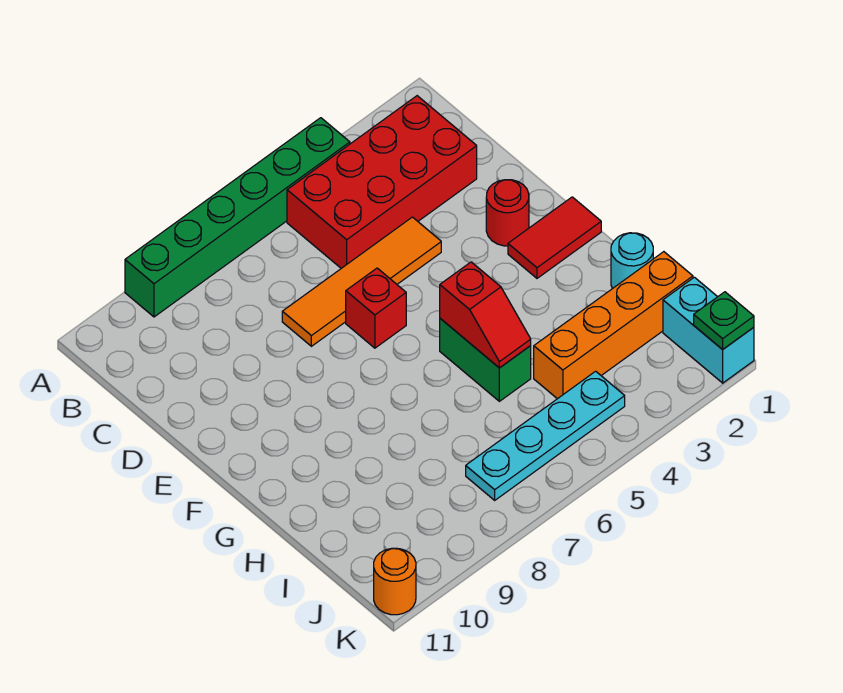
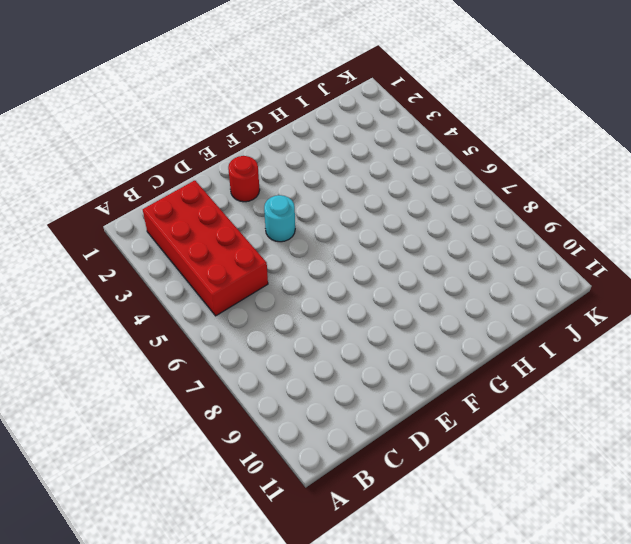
cyan 1x1 round brick [264,195,295,242] -> cyan 1x1 round brick moved to [611,233,653,289]
none -> green 1x6 brick [125,118,350,317]
none -> orange 1x4 tile [282,217,441,346]
none -> red 1x1 brick [346,268,406,348]

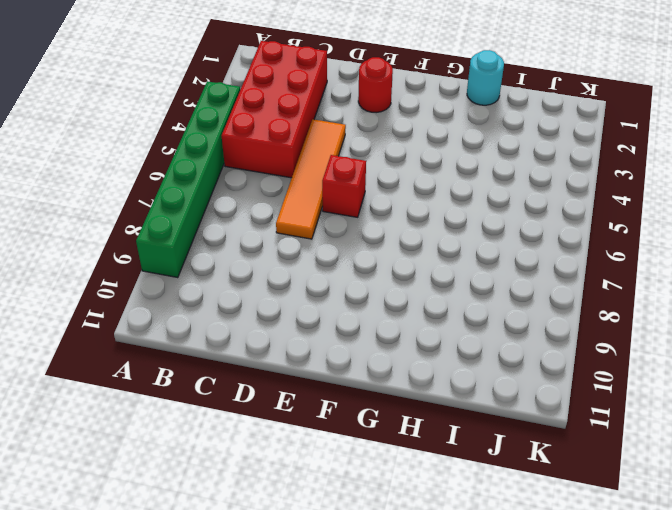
none -> red 1x2 tile [508,197,601,278]
none -> green 1x2 brick [440,318,531,401]
none -> orange 1x4 brick [534,252,693,399]

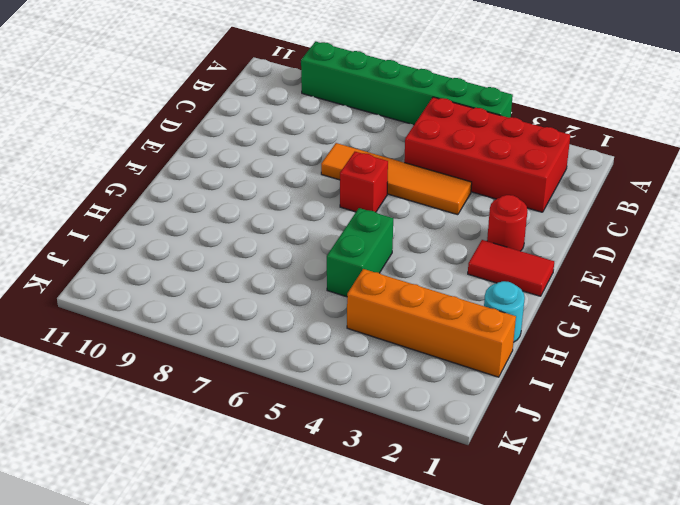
none -> cyan 1x2 brick [663,277,754,383]
none -> cyan 1x4 plate [466,371,625,500]
none -> orange 1x1 round brick [374,548,416,615]

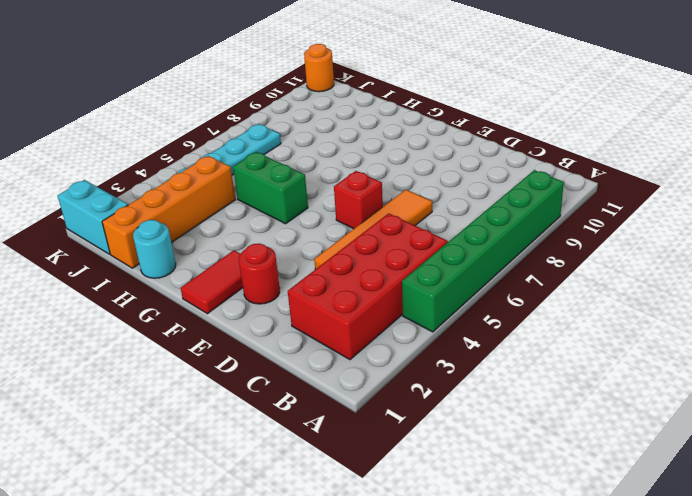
none -> red 1x2 slope [440,262,531,368]
none -> green 1x1 plate [694,292,754,350]

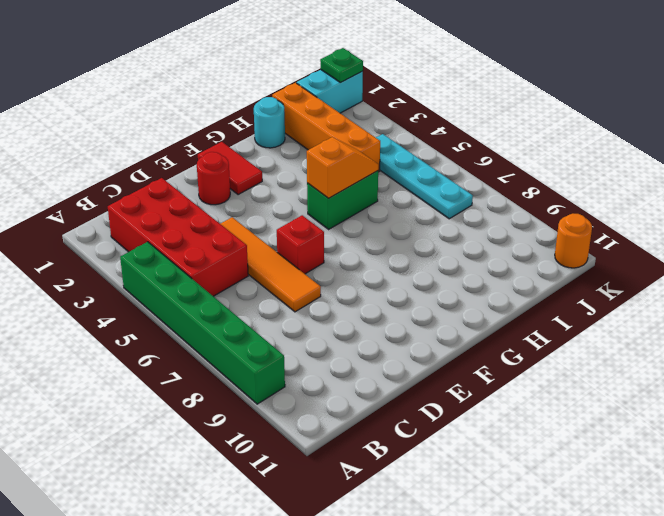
orange 1x2 slope [307,137,378,198] -> red 1x2 slope [440,262,531,368]

